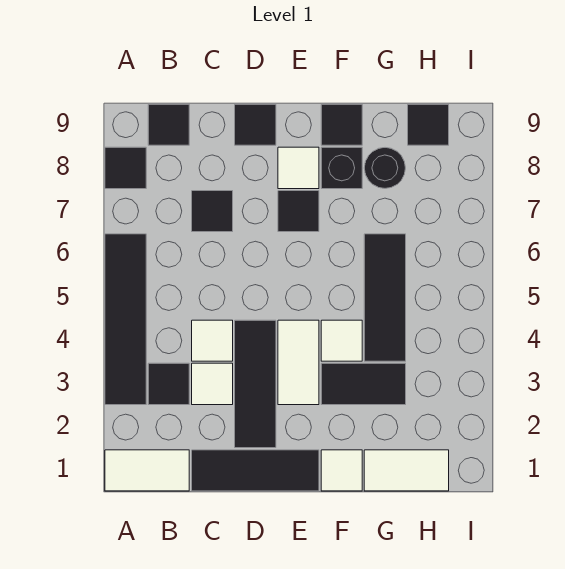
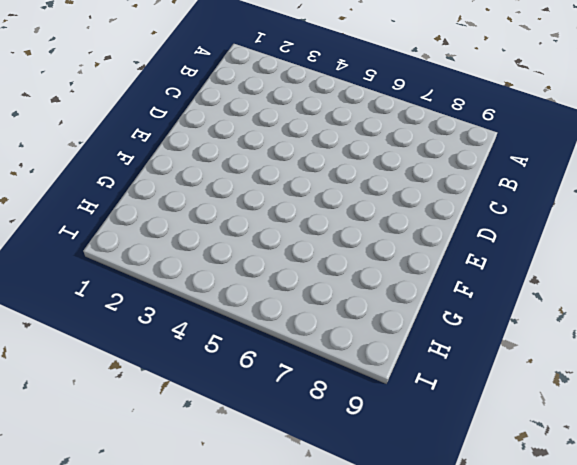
none -> white 1x2 tile [105,450,189,491]
none -> black 1x4 tile [105,234,146,405]
none -> black 1x1 tile [105,147,146,189]

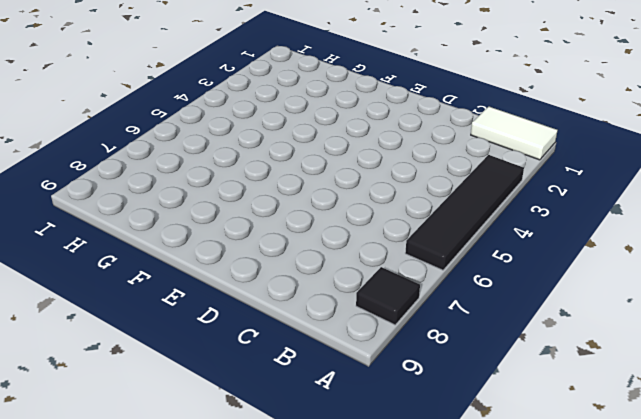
none -> black 1x1 tile [148,363,189,405]
none -> black 1x1 tile [148,104,189,145]
none -> black 1x3 tile [192,450,319,491]

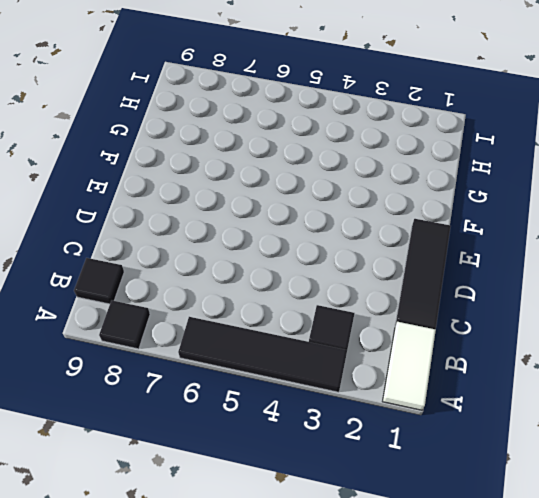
none -> white 1x1 tile [192,363,233,405]
none -> white 1x1 tile [192,320,233,361]
none -> black 1x1 tile [192,191,233,232]

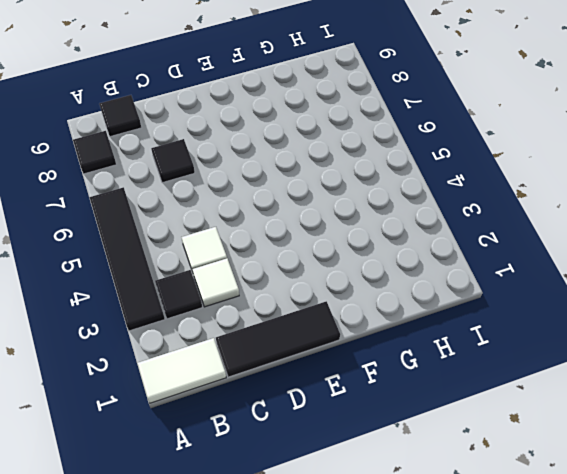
none -> black 1x3 tile [235,320,276,448]
none -> black 1x1 tile [235,104,276,145]
none -> white 1x2 tile [278,320,319,405]

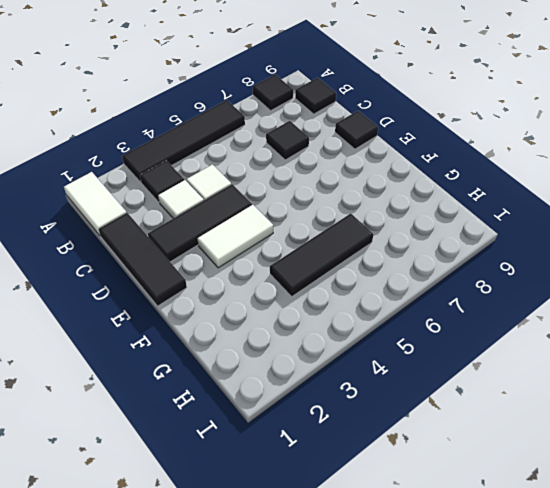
none -> black 1x1 tile [278,191,319,232]
none -> white 1x1 tile [278,147,319,189]
none -> white 1x1 tile [321,450,362,491]

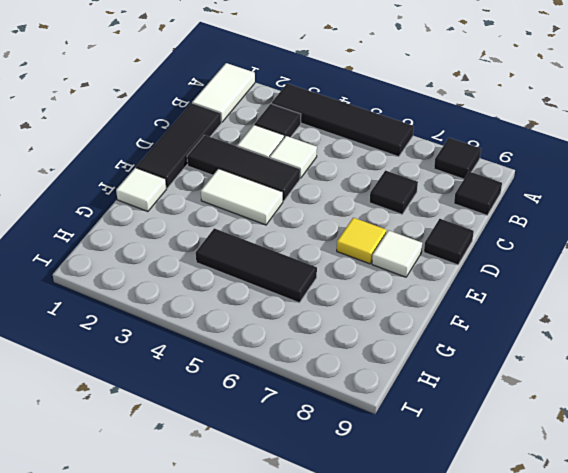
yellow 1x1 tile [337,218,387,264] -> black 1x1 tile [278,191,319,232]
none -> black 1x2 tile [321,363,406,405]
none -> white 1x1 tile [321,320,362,361]
none -> black 1x1 brick [321,147,362,189]

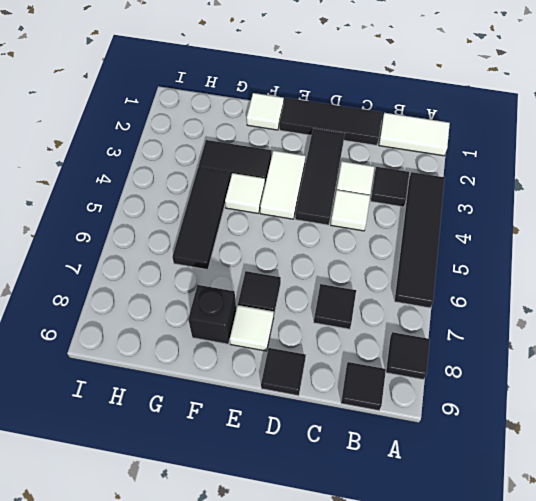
none -> black 1x1 tile [321,104,362,145]
none -> white 1x2 tile [364,450,449,491]
none -> black 1x1 round brick [364,148,405,188]

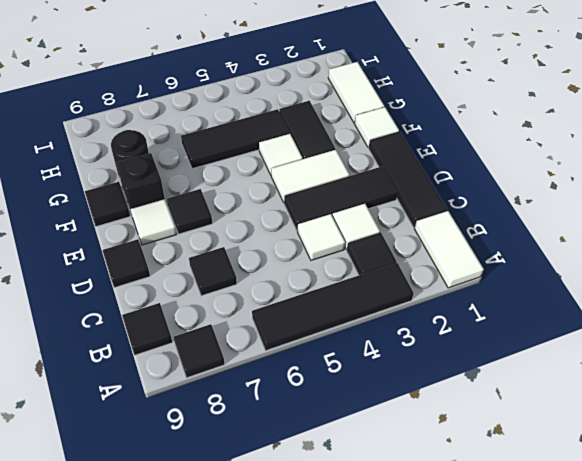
none -> black 1x1 tile [408,104,449,145]

